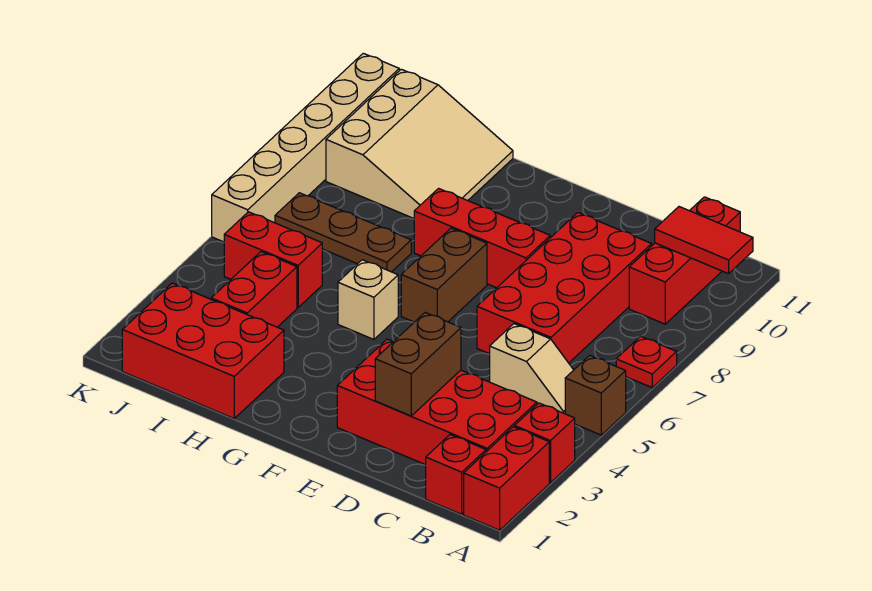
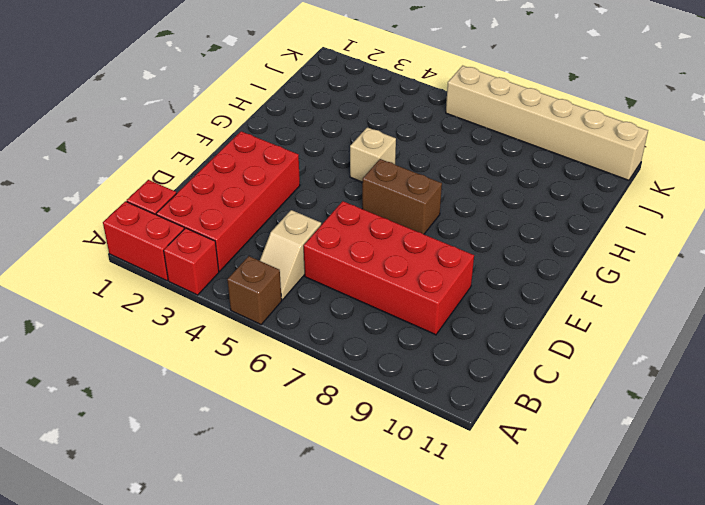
none -> red 1x1 plate [616,336,677,388]
none -> red 1x3 brick [629,197,740,324]
none -> red 1x3 brick [414,188,550,288]

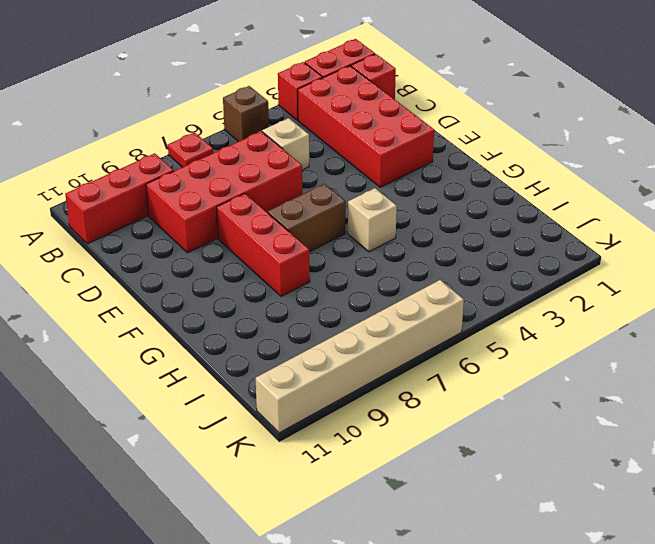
none -> red 2x3 brick [122,283,284,418]
none -> brown 1x3 plate [275,193,411,272]
none -> tan 3x3 slope [326,69,513,218]

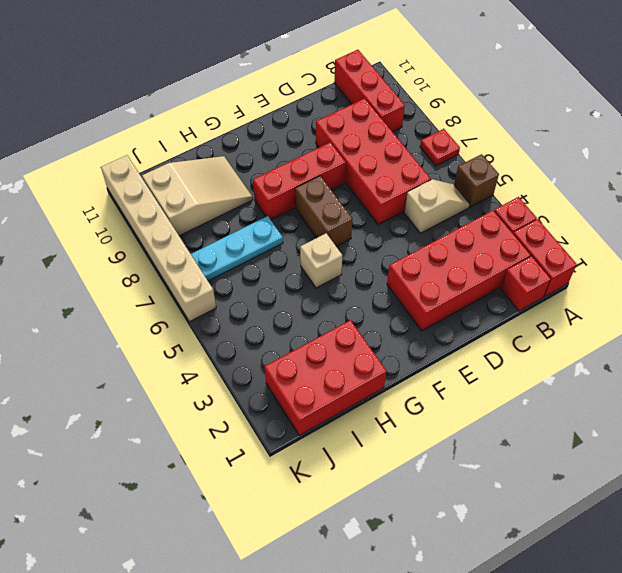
cyan 1x3 plate [191,216,283,281] -> brown 1x3 plate [275,193,411,272]
tan 2x3 slope [142,156,253,236] -> tan 3x3 slope [326,69,513,218]
none -> red 1x2 brick [211,252,297,327]
none -> red 1x2 brick [224,212,322,307]
none -> red 1x2 tile [655,207,753,274]

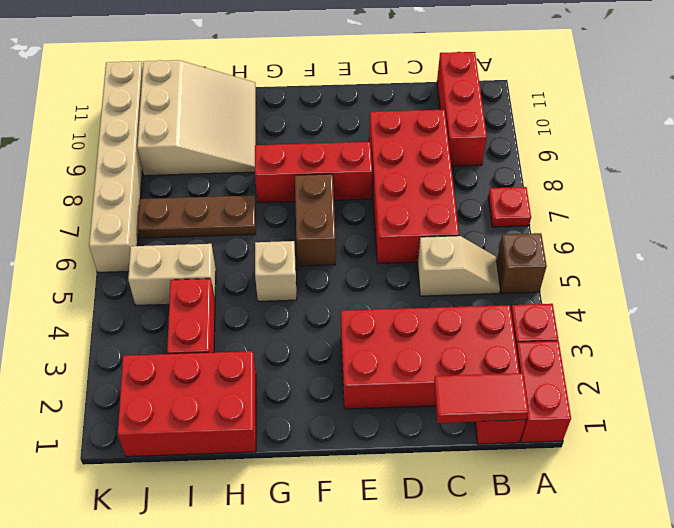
red 1x2 tile [434,373,528,423] -> red 1x2 tile moved to [655,207,753,274]
tan 1x2 brick [128,244,216,305] -> red 1x2 brick [224,212,322,307]
none -> brown 1x2 brick [375,313,461,416]

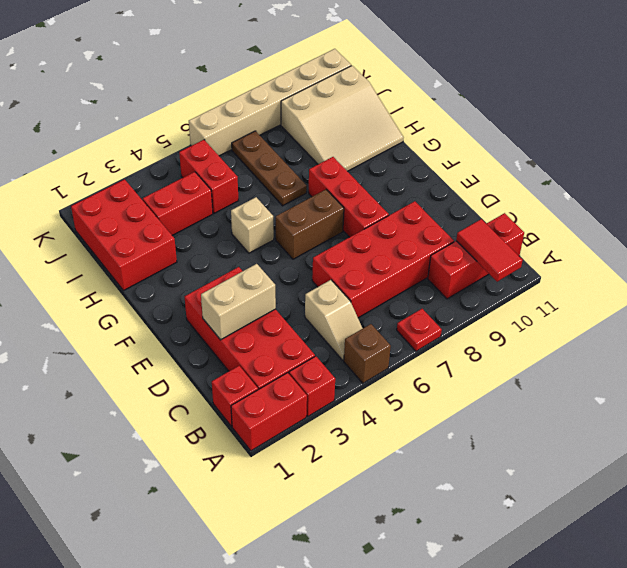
tan 1x2 brick [201,264,276,340] -> brown 1x2 brick [375,313,461,416]

